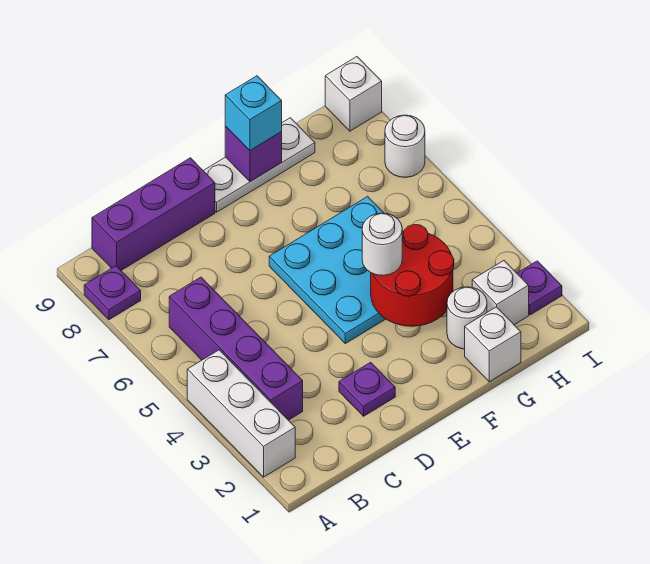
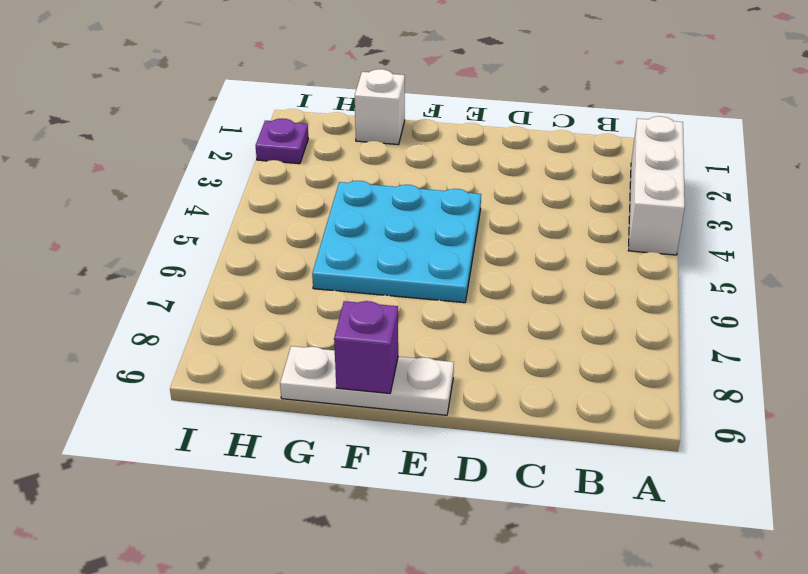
none -> purple 1x1 plate [84,266,141,320]
none -> purple 1x4 brick [169,277,303,420]
none -> purple 1x3 brick [92,158,215,270]

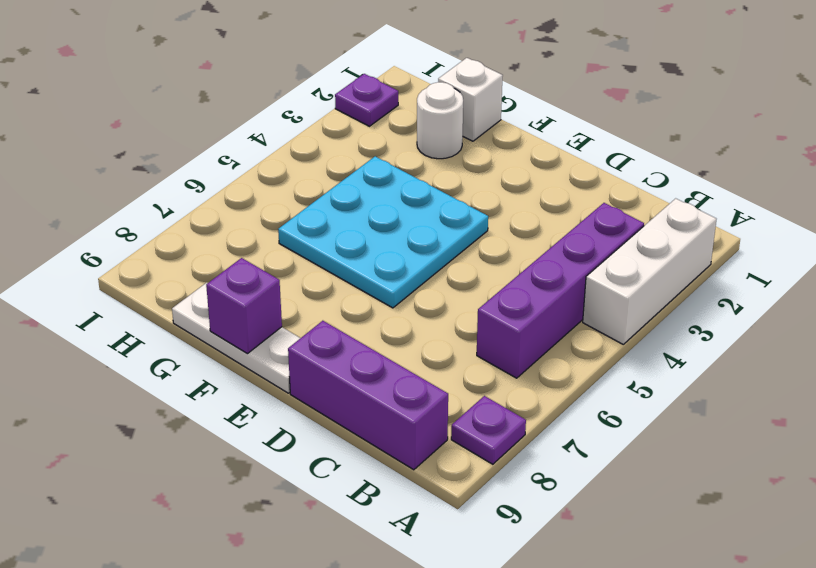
none -> purple 1x1 plate [339,362,395,416]
none -> white 1x1 brick [472,261,529,325]
none -> white 1x1 round brick [385,115,425,178]

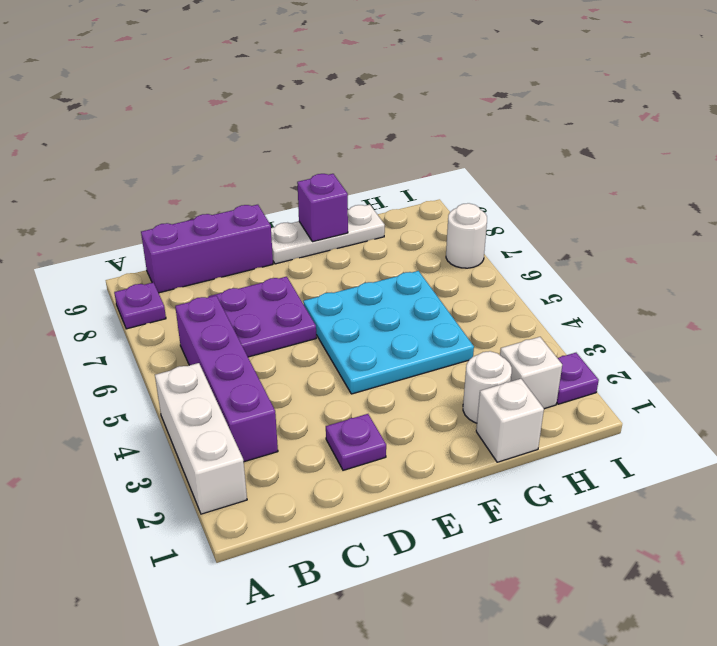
purple 2x2 plate [208,277,316,357] -> none
none -> white 1x1 brick [325,57,382,131]
none -> red 2x2 round brick [371,225,454,326]
none -> white 1x1 round brick [362,213,402,276]

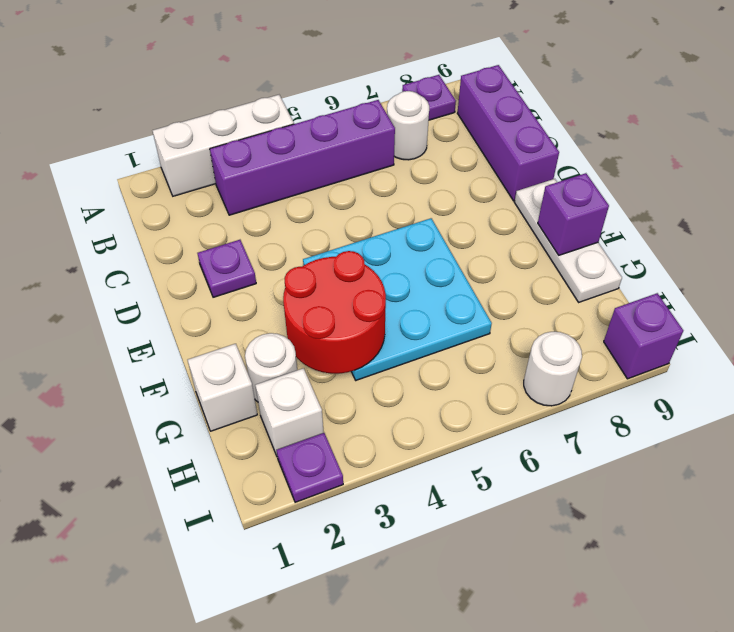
white 1x1 round brick [387,91,429,160] -> white 1x1 round brick moved to [362,213,402,276]
purple 1x1 brick [604,293,683,379] -> white 1x1 brick [325,57,382,131]
none -> cyan 1x1 brick [225,76,282,150]

